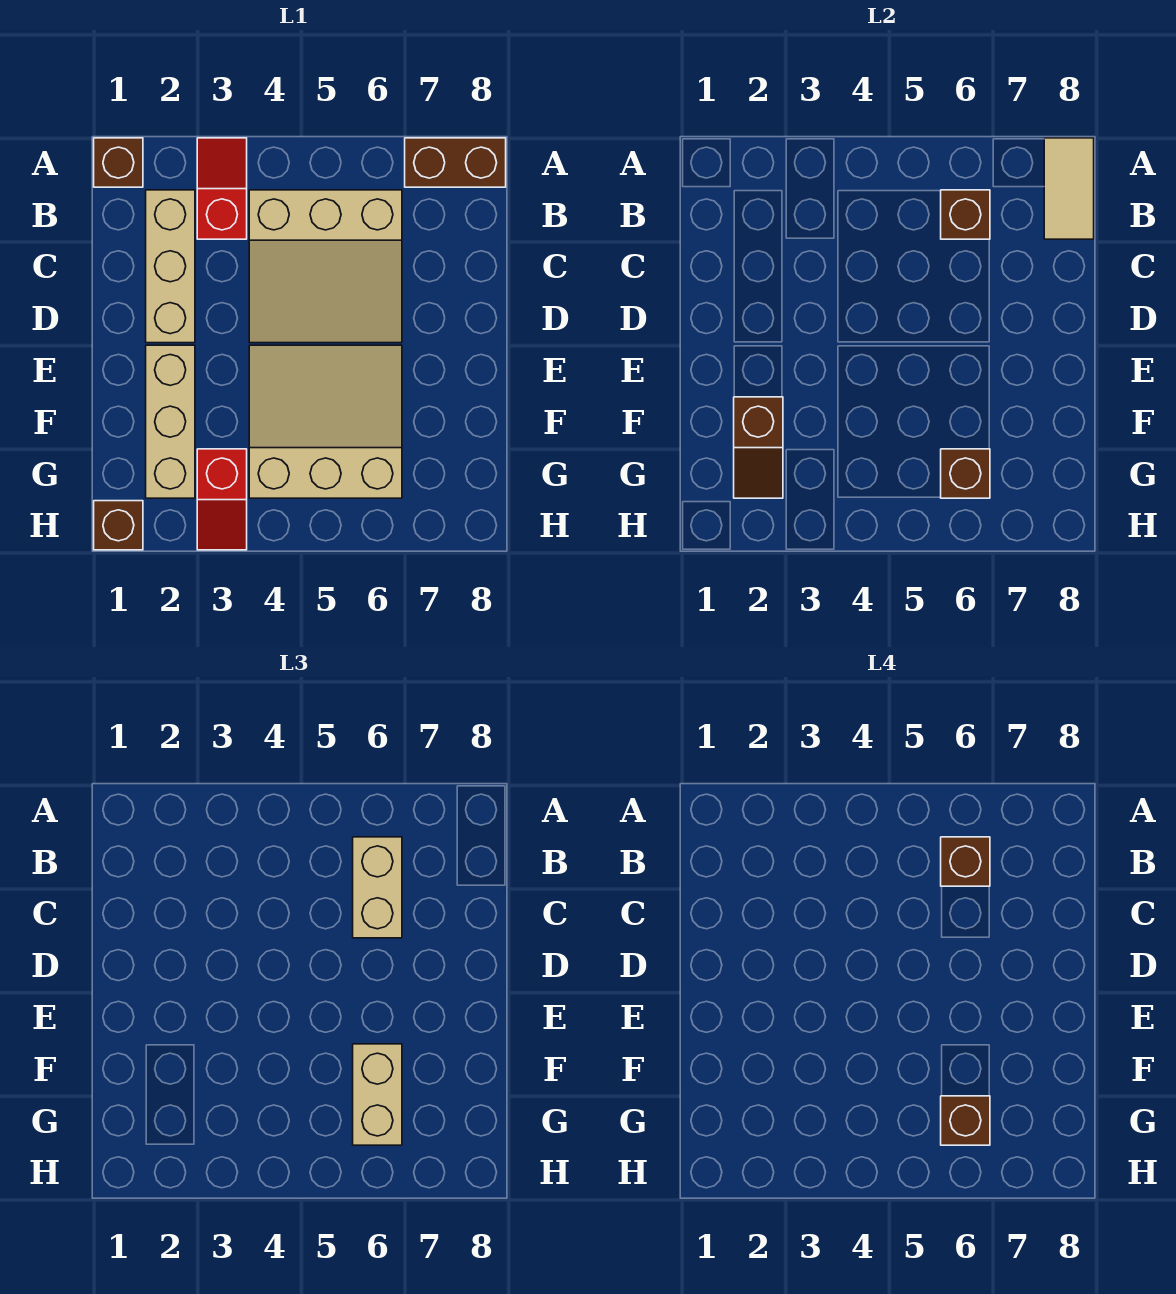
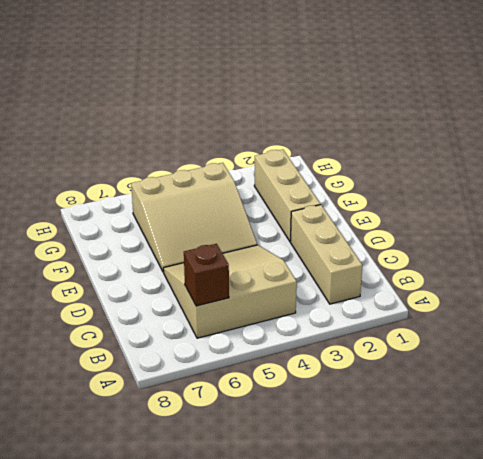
none -> brown 1x1 brick [94,138,143,187]
none -> red 1x2 slope [197,138,247,239]
none -> brown 1x2 brick [405,138,506,187]

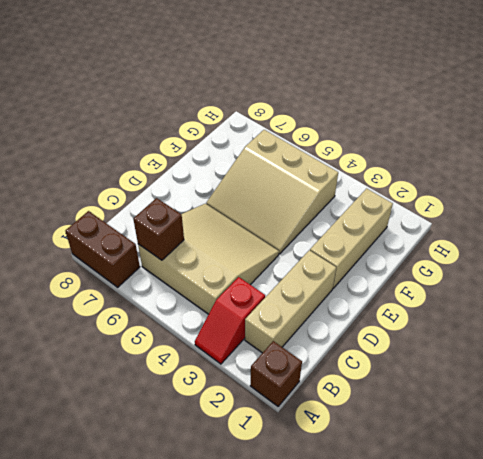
none -> red 1x2 slope [197,449,247,550]
none -> brown 1x1 brick [94,501,143,550]
none -> tan 1x2 tile [1044,138,1094,239]

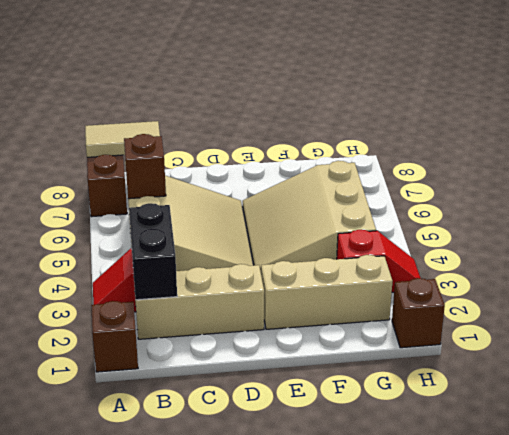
black 1x2 brick [129,203,177,300] -> none
none -> brown 1x2 slope [734,397,783,498]
none -> brown 1x1 brick [941,449,990,498]
none -> tan 1x2 brick [353,837,402,938]

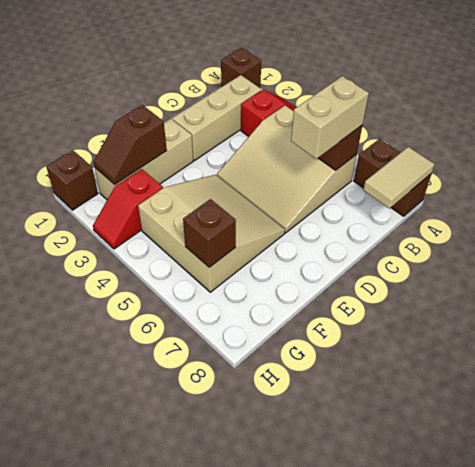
none -> tan 1x2 brick [353,1044,402,1145]
none -> brown 1x1 brick [941,837,990,886]
none -> brown 1x1 brick [941,1096,990,1145]

